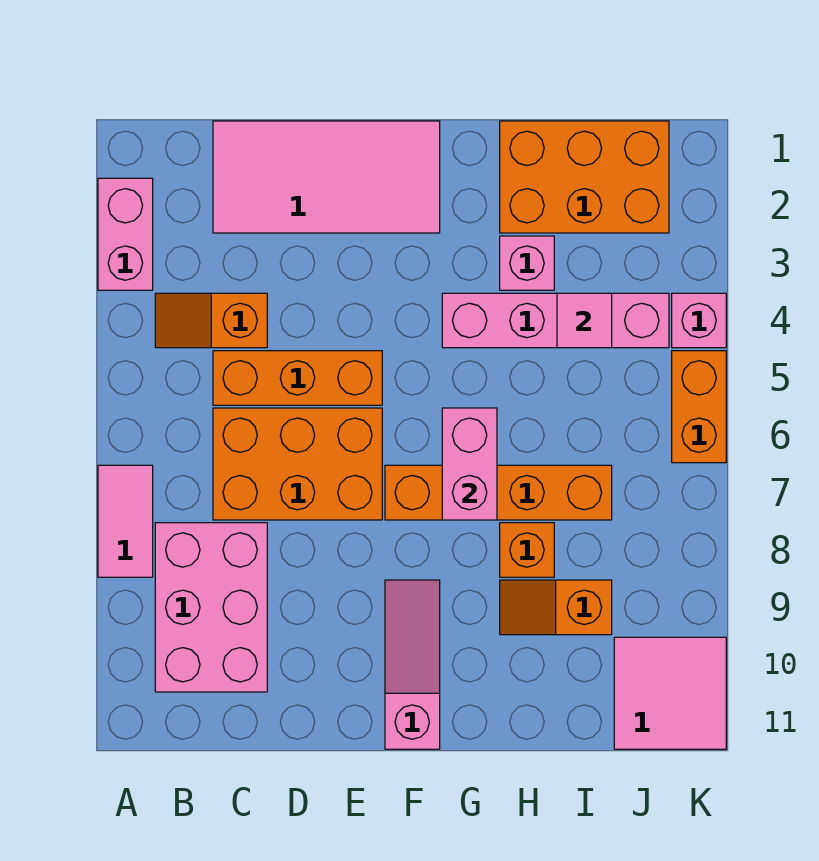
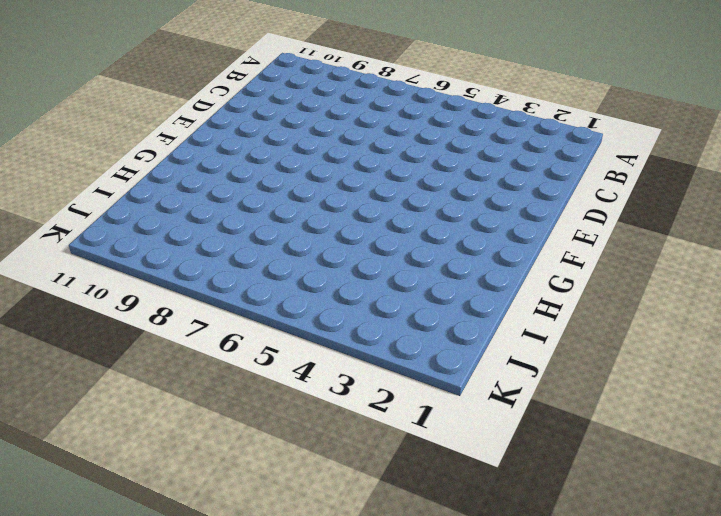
none -> pink 1x2 brick [98,178,153,290]
none -> pink 1x2 tile [98,465,153,577]
none -> orange 1x2 slope [155,293,267,348]

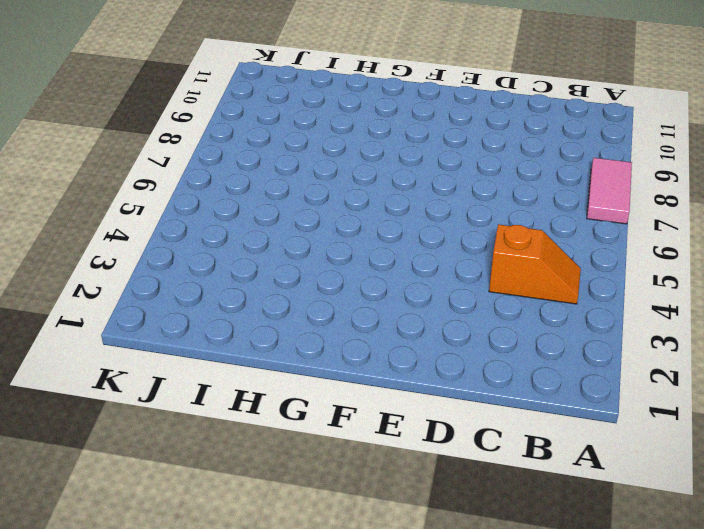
none -> pink 1x2 brick [98,178,153,290]
none -> pink 2x3 brick [155,523,267,692]
none -> pink 2x4 tile [213,121,440,233]

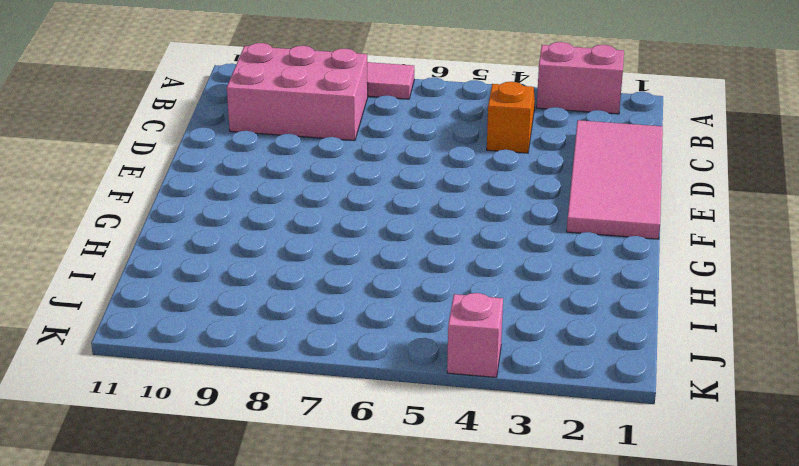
none -> orange 1x3 brick [213,351,382,405]
none -> orange 2x3 brick [213,408,382,520]
none -> orange 1x4 brick [385,465,612,520]

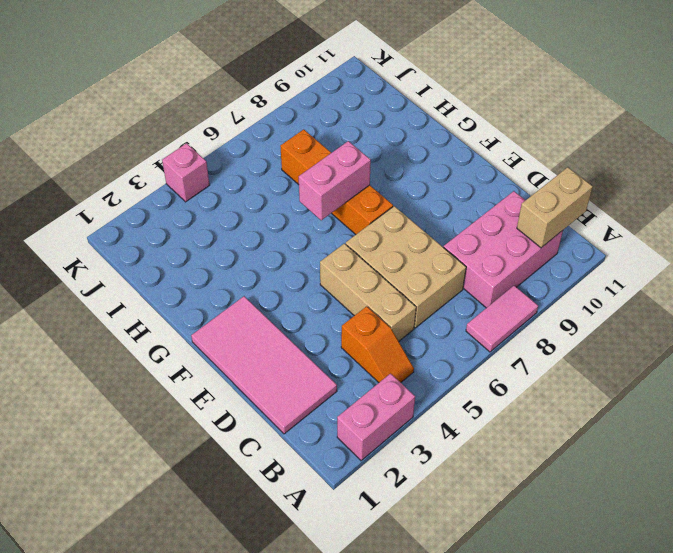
tan 1x2 brick [517,167,593,248] -> none
tan 1x3 brick [320,243,416,341] -> orange 1x3 brick [213,351,382,405]
tan 2x3 brick [346,206,466,328] -> orange 2x3 brick [213,408,382,520]
none -> pink 1x3 slope [385,580,440,749]
none -> pink 1x4 brick [442,293,669,348]
none -> orange 2x3 brick [500,121,669,233]

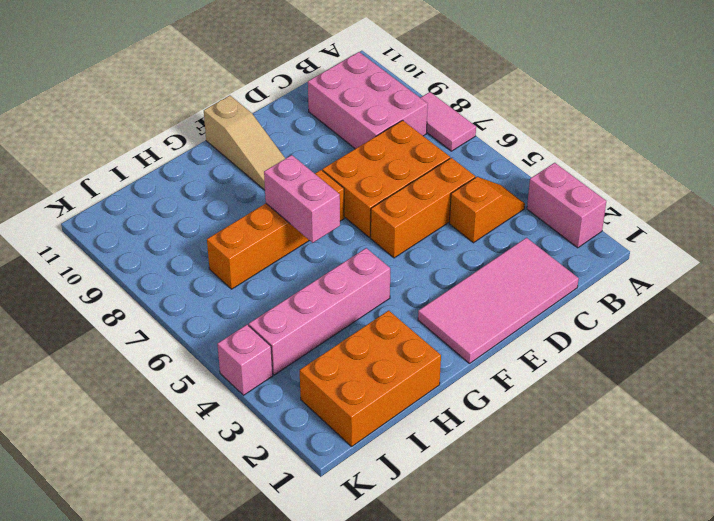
tan 1x3 slope [204,96,285,190] -> pink 1x3 slope [385,580,440,749]
none -> pink 1x1 brick [500,236,554,290]
none -> orange 1x1 brick [500,523,554,577]
none -> orange 1x2 slope [500,580,612,635]

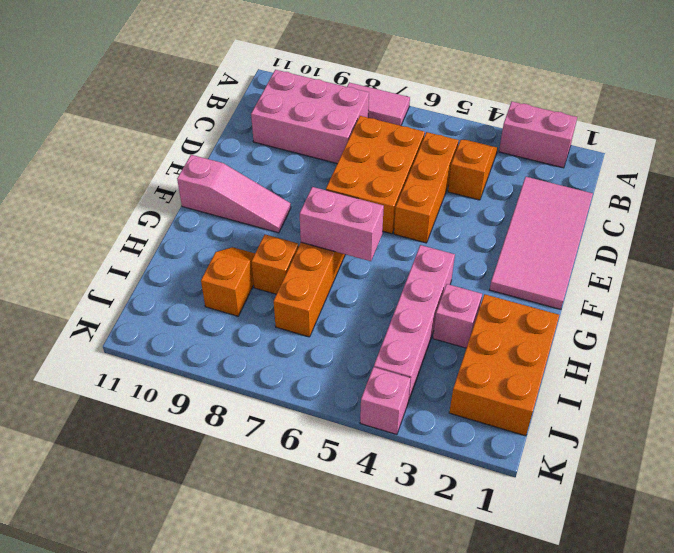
none -> pink 2x2 tile [614,637,726,749]
none -> orange 1x2 brick [672,351,726,463]
none -> pink 1x1 tile [557,293,612,348]

